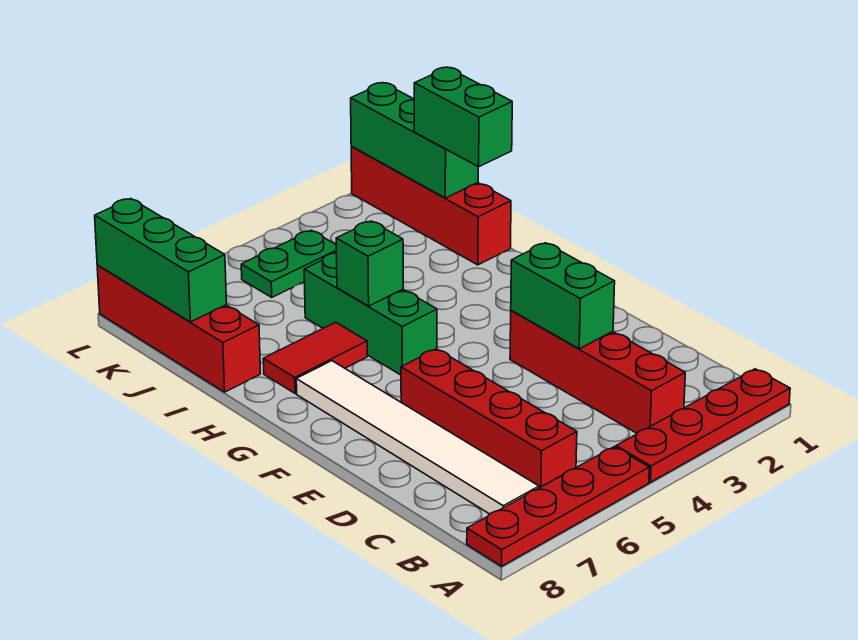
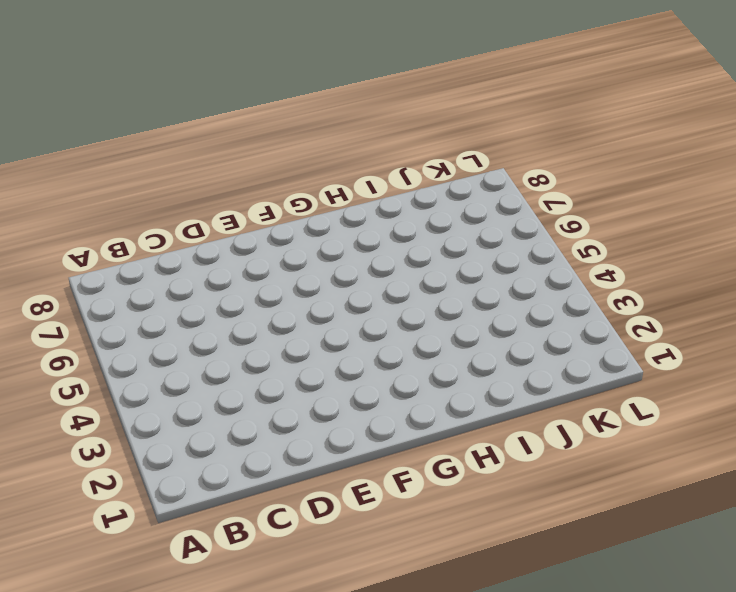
none -> red 1x4 plate [616,369,790,482]
none -> red 1x4 plate [467,447,649,566]
none -> red 1x4 brick [510,310,685,433]

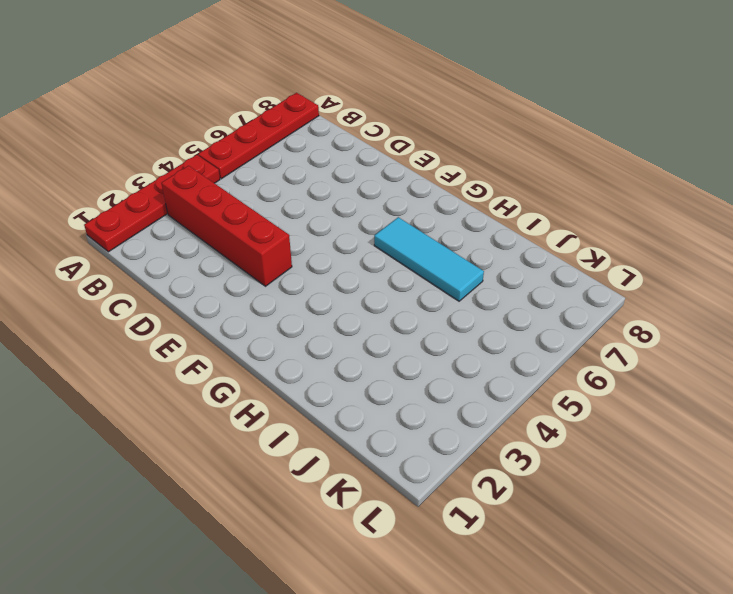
cyan 1x3 tile [374,217,484,301] -> red 1x2 tile [263,322,367,394]
none -> red 1x4 brick [401,349,577,488]
none -> white 1x6 tile [296,361,539,514]
none -> green 1x3 brick [304,253,437,375]

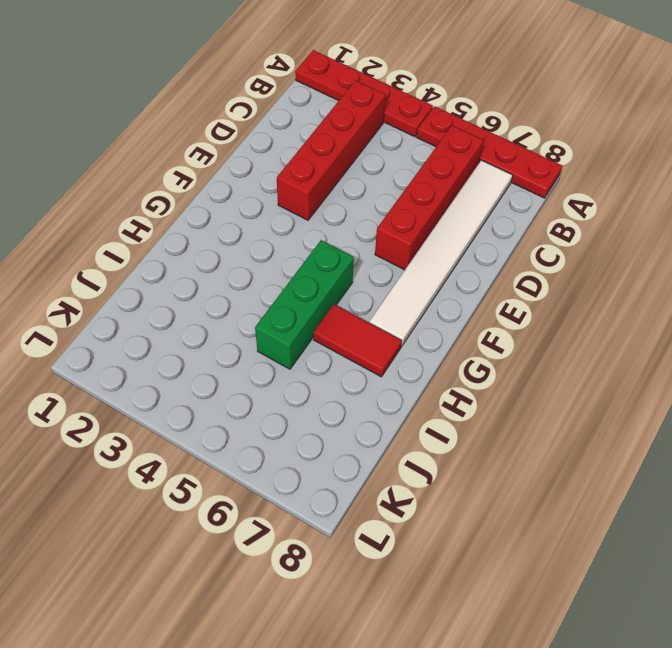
none -> red 1x4 brick [351,147,511,265]
none -> red 1x4 brick [97,265,260,392]
none -> green 1x2 plate [241,230,336,297]

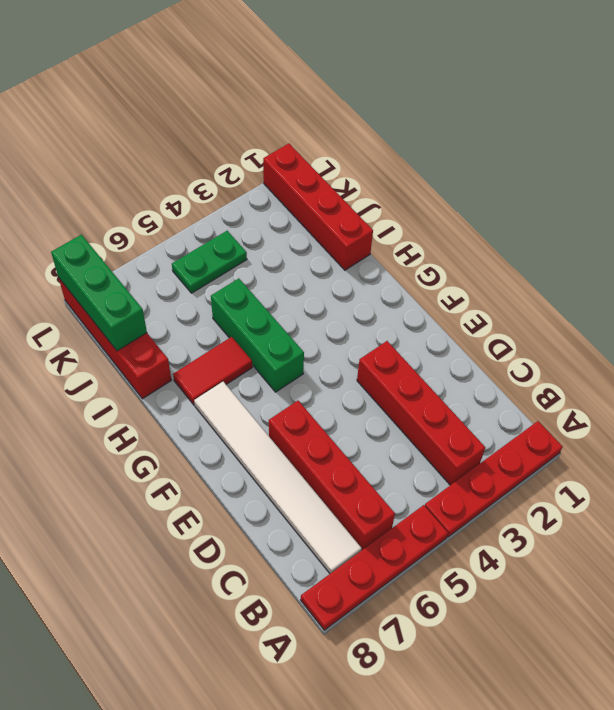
none -> green 1x2 brick [511,243,615,349]
none -> green 1x1 brick [336,221,403,306]
none -> green 1x3 brick [351,83,478,198]

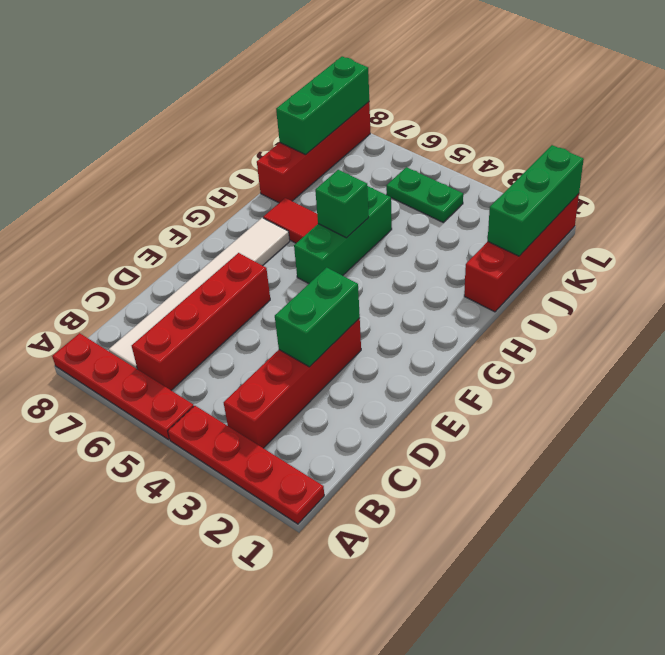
none -> green 1x2 brick [414,67,512,167]

